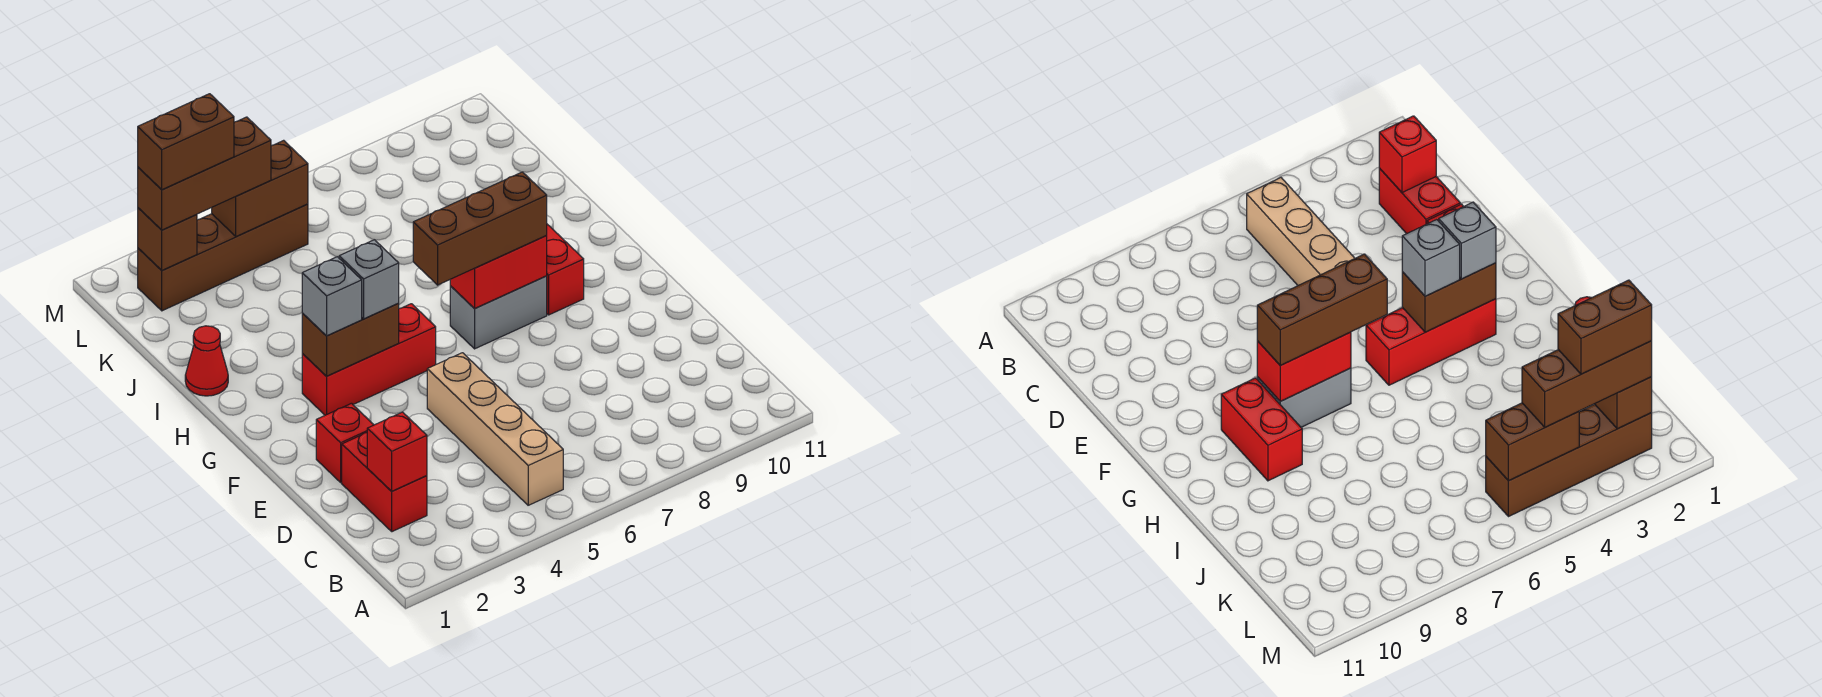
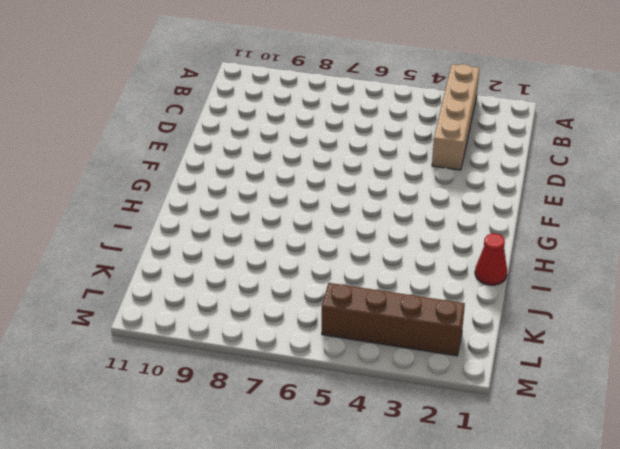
tan 1x4 brick [432,64,479,170] -> tan 1x4 brick moved to [427,353,563,505]
none -> red 1x2 brick [342,433,427,532]
none -> red 1x1 brick [316,403,374,482]
none -> red 1x3 brick [302,304,436,415]

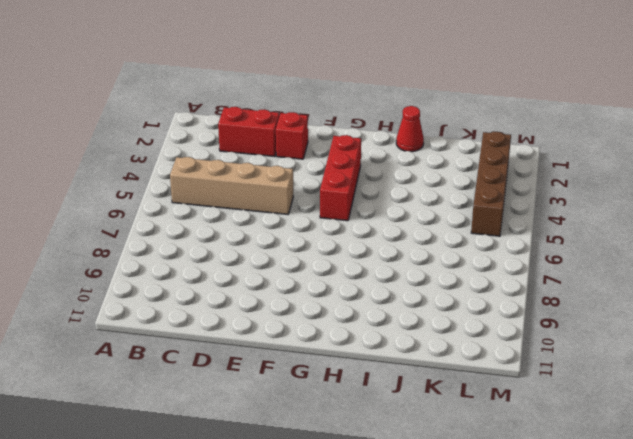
none -> grey 1x2 brick [450,276,547,349]
none -> red 1x2 brick [547,224,584,315]
none -> red 1x1 brick [367,412,427,491]

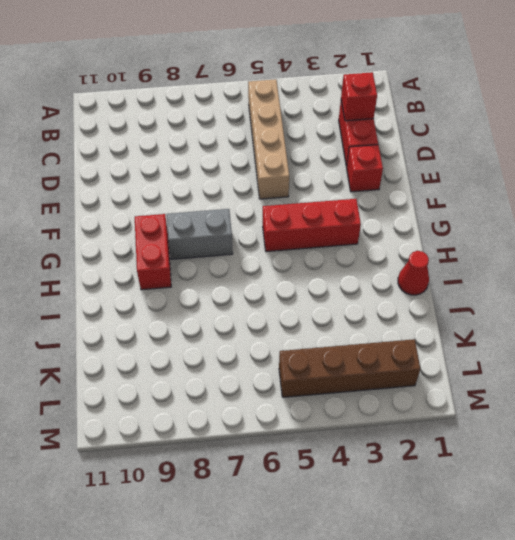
none -> brown 1x2 brick [302,303,399,376]
none -> red 1x2 brick [450,235,547,309]
none -> brown 1x1 brick [138,208,197,270]

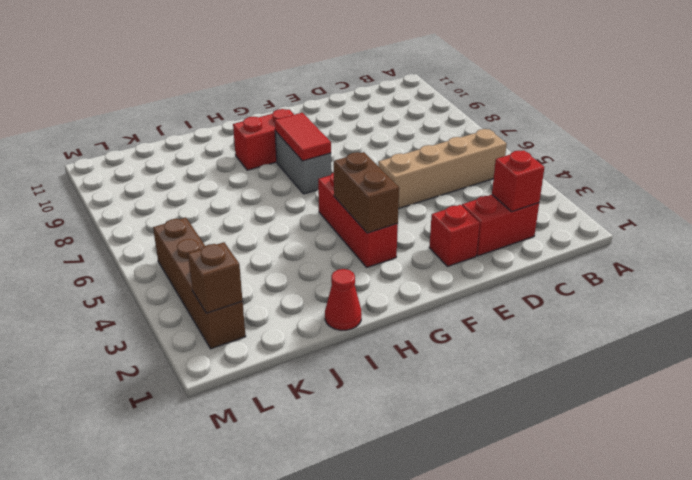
red 1x2 tile [275,113,331,161] -> red 1x2 brick [450,235,547,309]
none -> brown 1x2 brick [212,140,308,236]
none -> grey 1x1 brick [302,257,362,336]
none -> grey 1x1 brick [339,240,399,319]

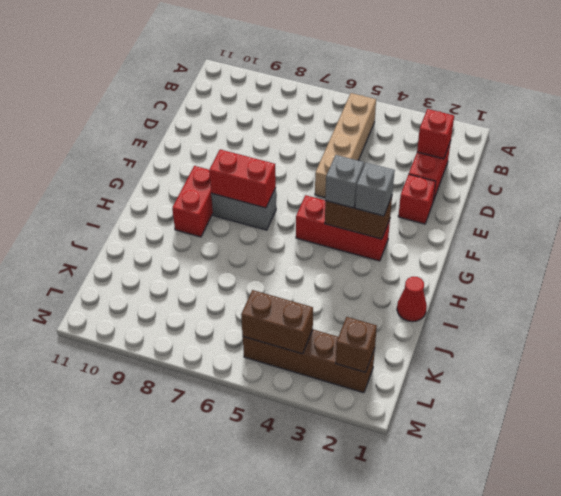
none -> brown 1x3 brick [413,172,547,285]
none -> brown 1x3 brick [138,117,271,230]
none -> brown 1x2 brick [138,94,234,190]

